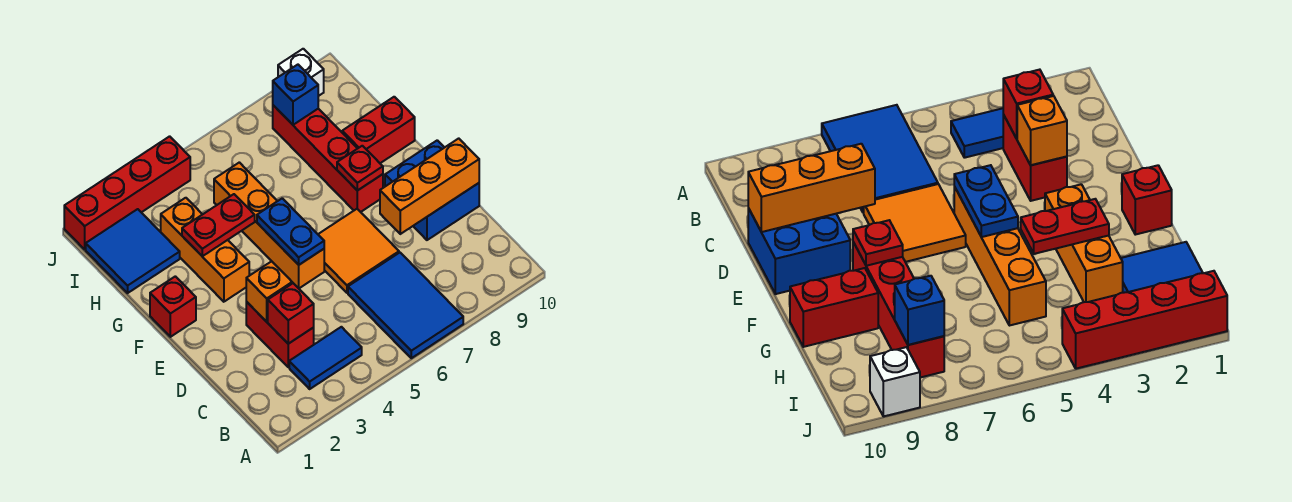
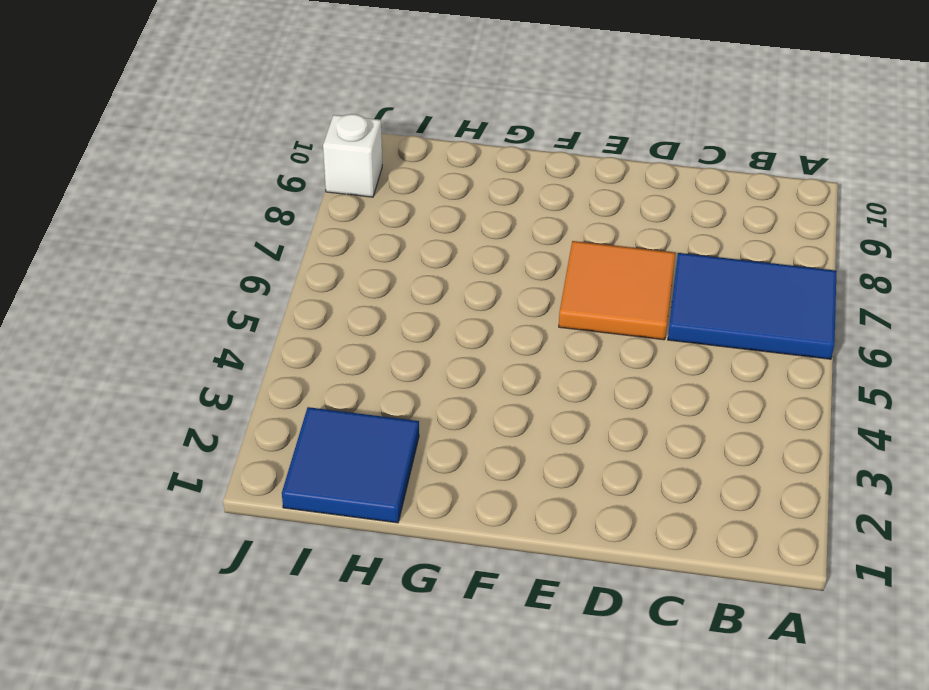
none -> blue 1x2 tile [289,327,362,389]
none -> red 1x2 brick [246,302,314,367]
none -> blue 2x2 brick [385,140,479,240]

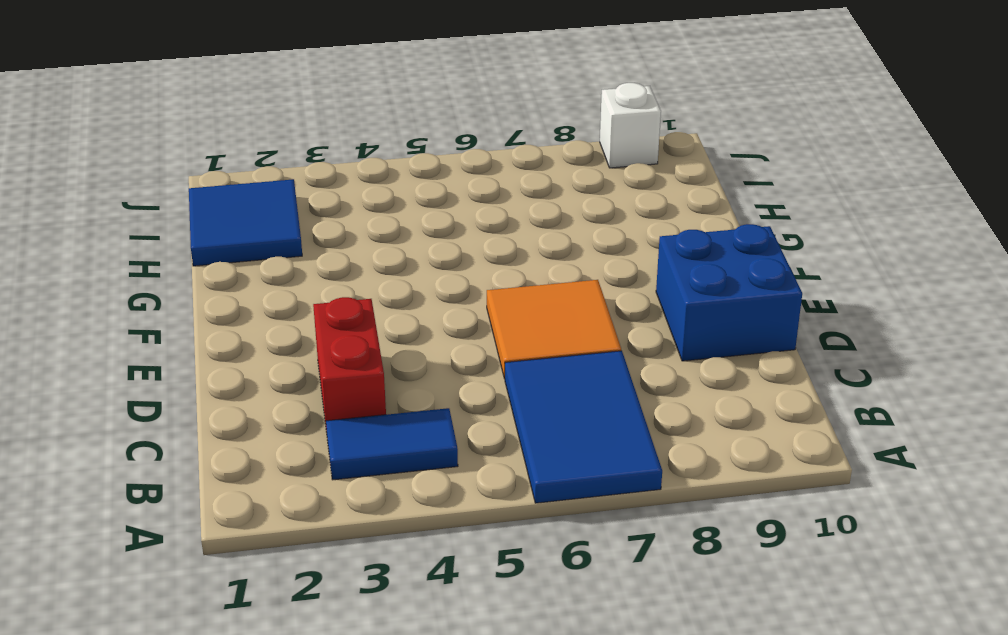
none -> orange 1x4 brick [214,162,324,288]
none -> red 1x1 brick [150,276,196,337]
none -> orange 1x3 brick [161,198,249,302]

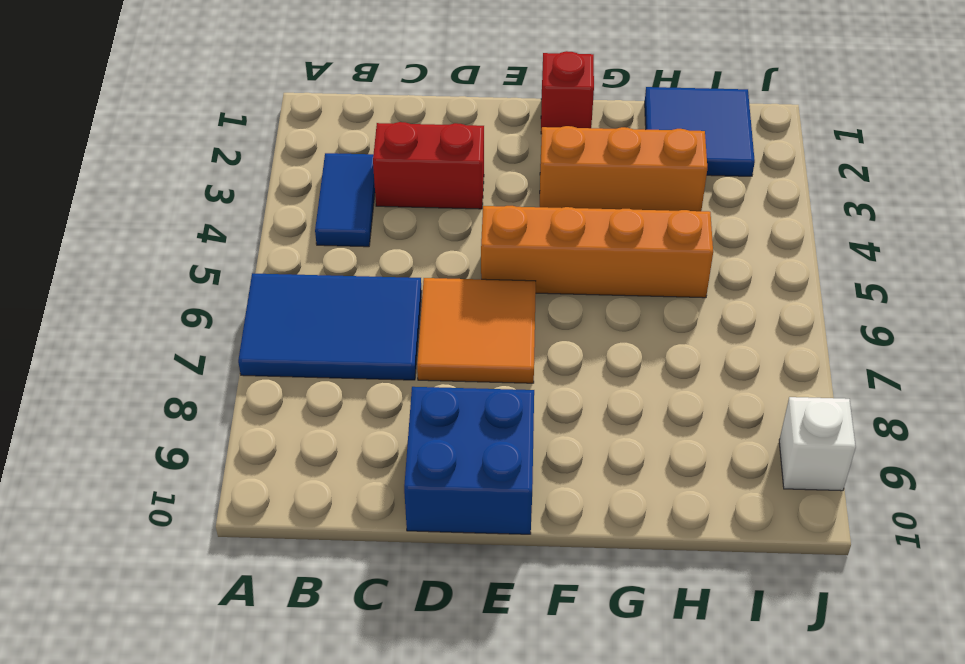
none -> red 1x4 brick [273,105,383,212]
none -> red 1x2 brick [342,97,415,163]
none -> red 1x4 brick [64,136,190,249]

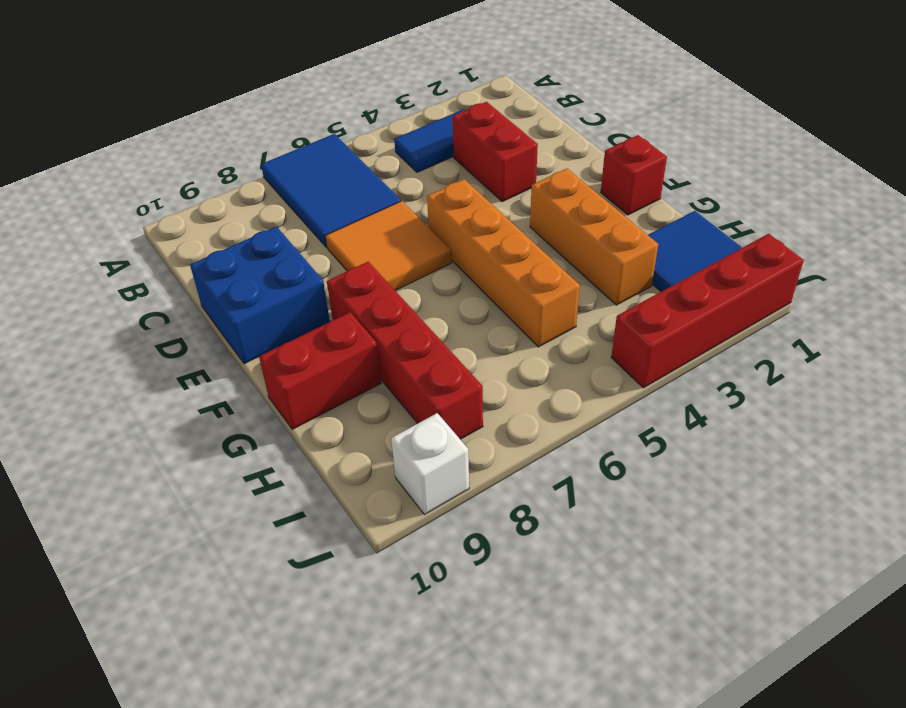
none -> red 1x1 brick [268,283,314,344]
none -> orange 1x1 brick [246,261,292,322]
none -> orange 1x3 brick [380,138,479,234]

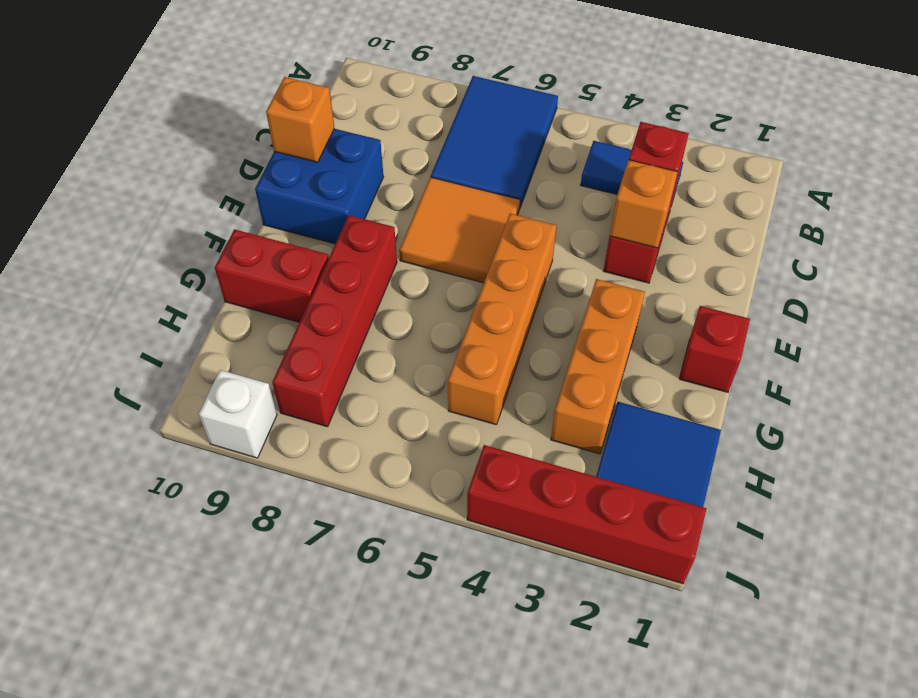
orange 1x1 brick [266,77,335,162] -> orange 1x3 brick [380,138,479,234]
none -> blue 1x2 plate [257,198,324,265]
none -> red 1x1 plate [337,146,383,191]
none -> red 1x2 plate [182,194,255,256]

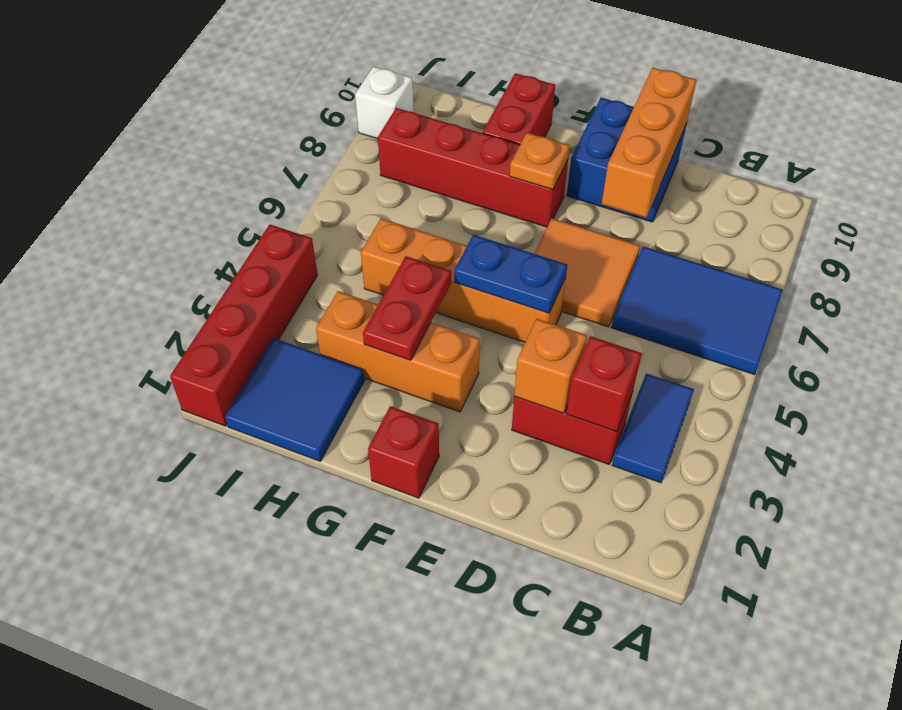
orange 1x1 plate [510,133,570,190] -> red 1x1 plate [337,146,383,191]
none -> blue 1x1 brick [273,65,318,125]

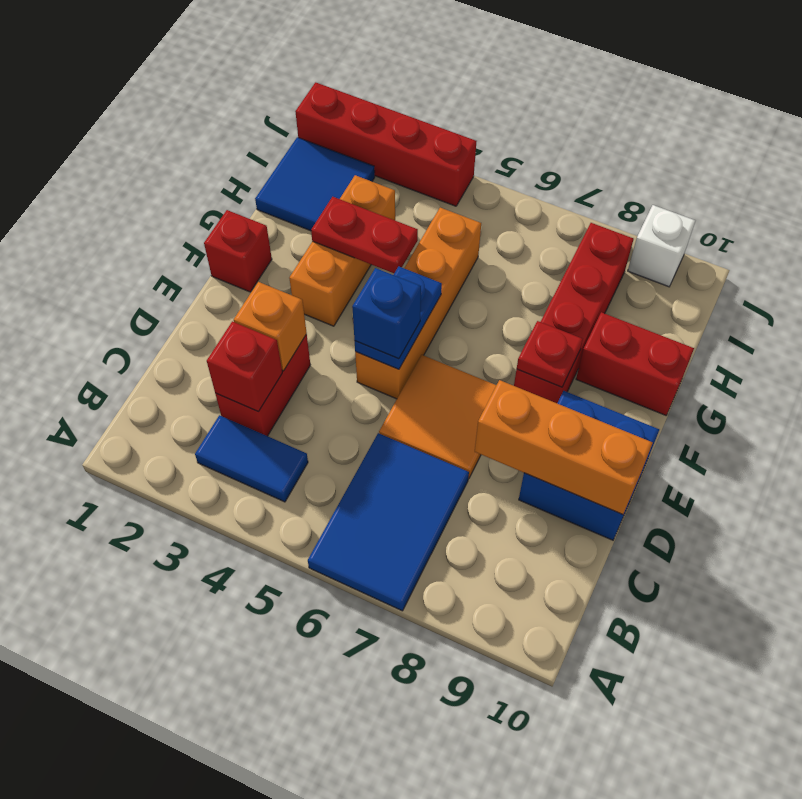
blue 1x1 brick [352,268,421,359] -> blue 1x1 brick moved to [273,65,318,125]

